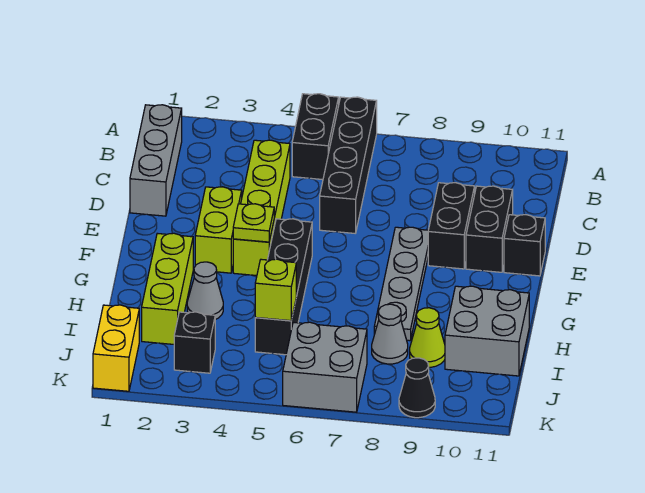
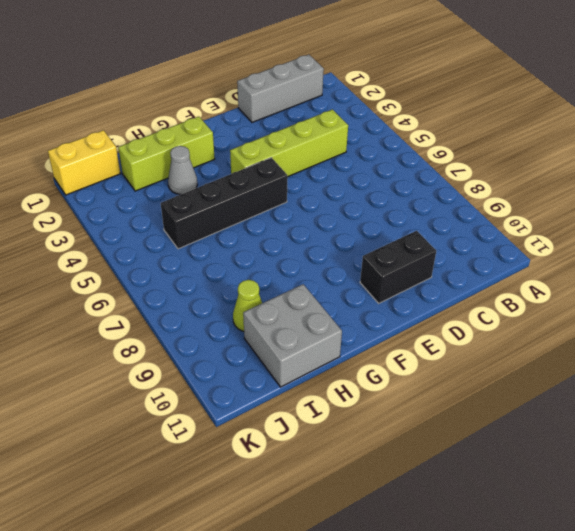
none -> black 1x2 brick [292,94,339,180]
none -> black 1x4 brick [320,97,377,233]
none -> black 1x2 brick [428,183,475,269]

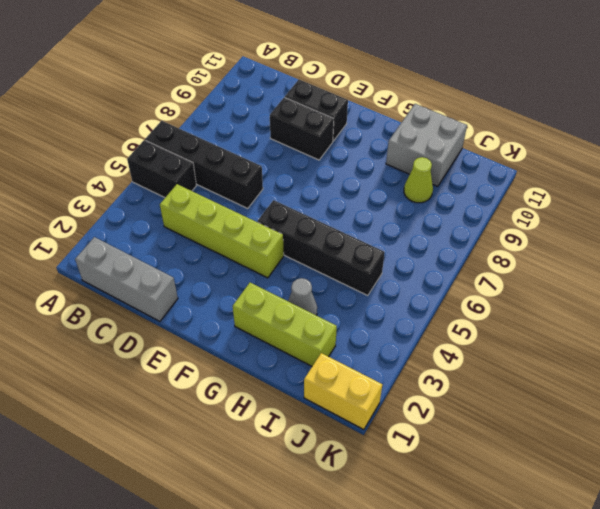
none -> lime 1x2 brick [195,187,242,273]
none -> grey 1x4 plate [374,227,428,341]
none -> black 1x1 brick [504,215,545,276]

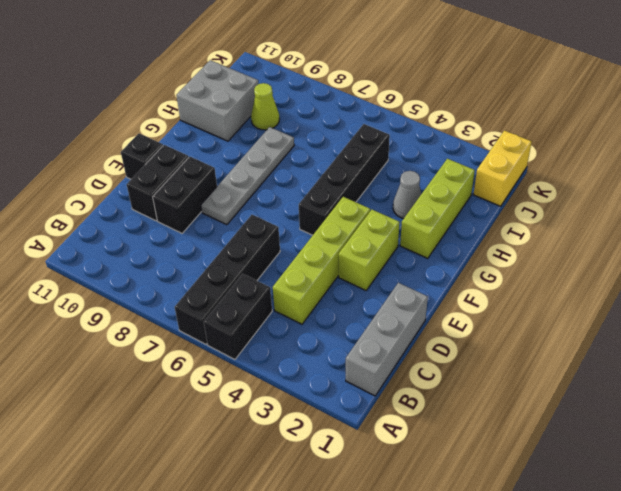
none -> grey 1x1 cone [372,304,408,364]
none -> black 1x1 brick [174,312,215,373]
none -> grey 2x2 brick [283,322,367,412]

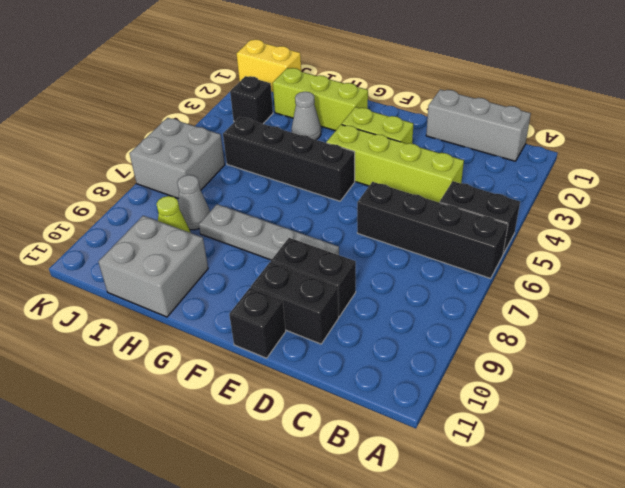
none -> black 1x1 cone [399,358,435,418]
none -> lime 1x1 plate [233,204,274,242]
none -> lime 1x1 brick [255,259,296,321]

